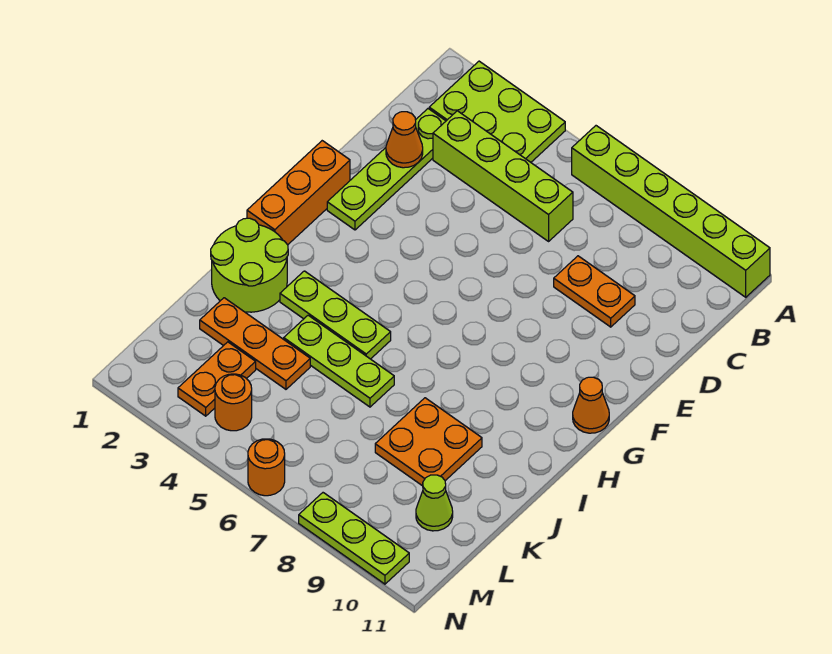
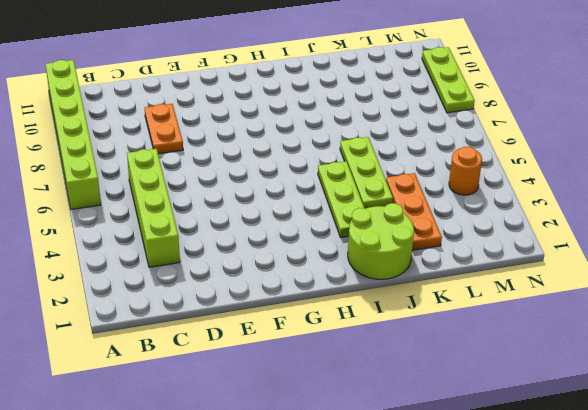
none -> lime 2x3 plate [429,61,565,162]
none -> lime 1x4 plate [327,109,446,230]
none -> orange 1x3 brick [247,141,350,245]

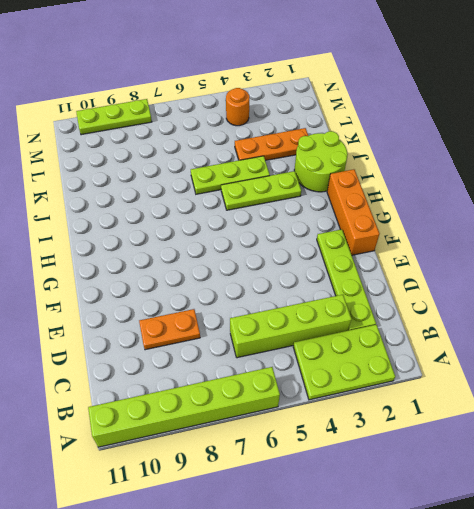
none -> orange 1x1 cone [573,377,609,433]
none -> orange 2x2 plate [375,398,482,486]
none -> orange 1x2 plate [178,342,256,416]

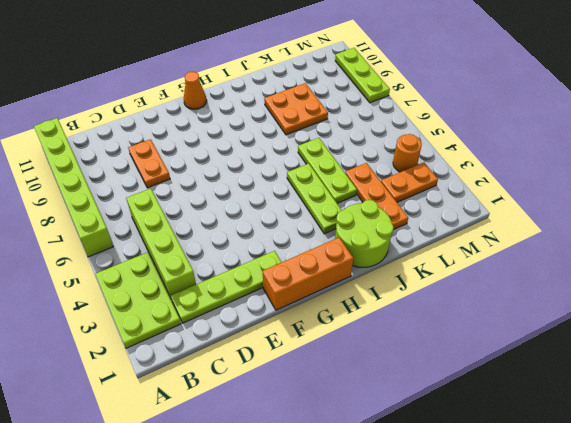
none -> lime 1x1 cone [416,475,453,531]
none -> orange 1x1 round brick [248,439,285,496]
none -> orange 1x1 cone [386,112,423,168]

